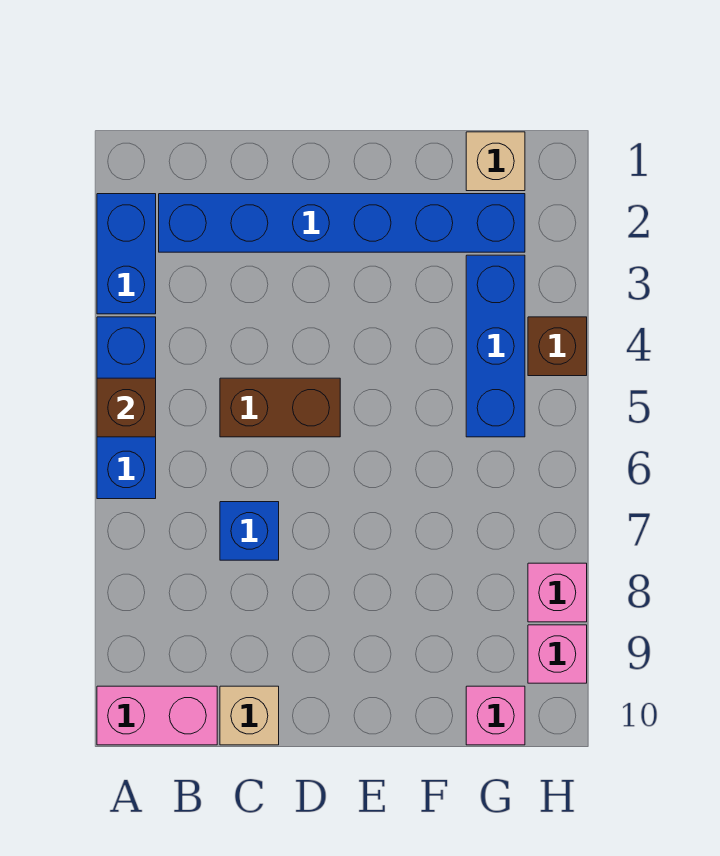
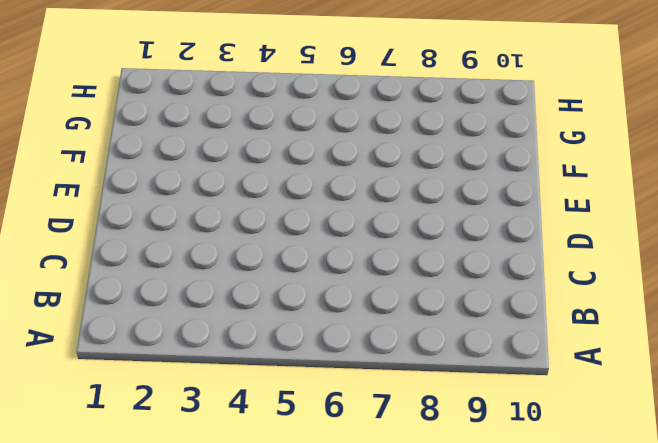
none -> blue 1x2 brick [97,194,156,314]
none -> blue 1x3 brick [97,317,156,499]
none -> pink 1x2 brick [97,686,217,745]

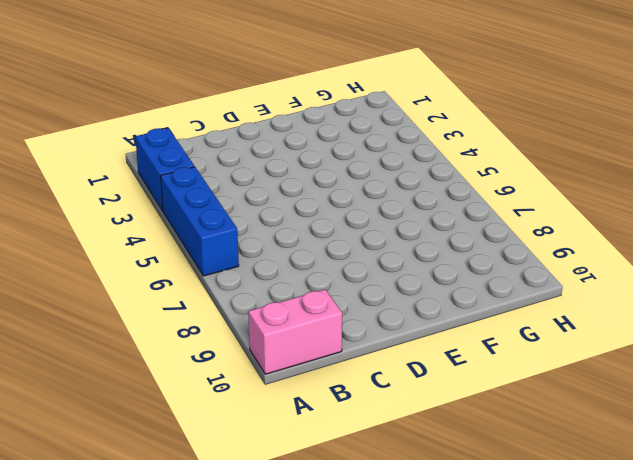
none -> blue 1x6 brick [159,194,525,252]
none -> brown 1x2 brick [220,378,340,437]
none -> blue 1x1 brick [220,502,279,560]

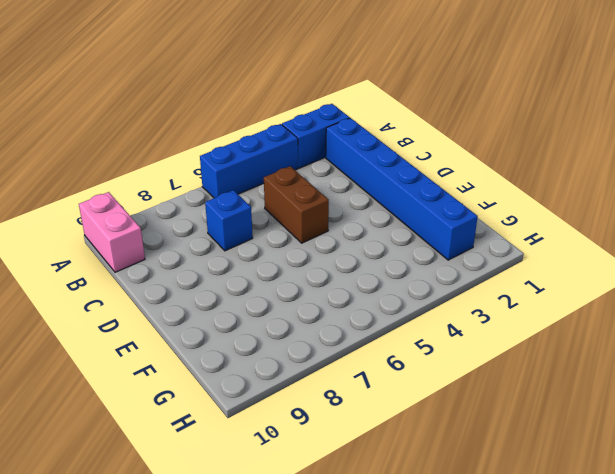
none -> tan 1x1 brick [220,686,279,745]
none -> tan 1x1 brick [466,132,525,191]
none -> blue 1x3 brick [466,255,525,437]

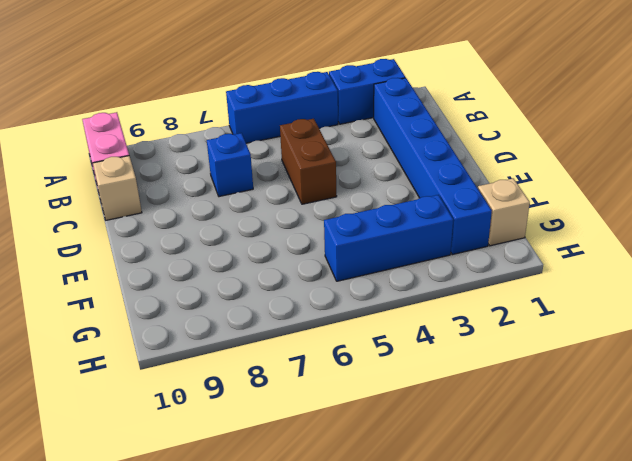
none -> pink 1x1 brick [466,686,525,745]
none -> brown 1x1 brick [528,317,587,376]
none -> pink 1x1 brick [528,563,587,622]

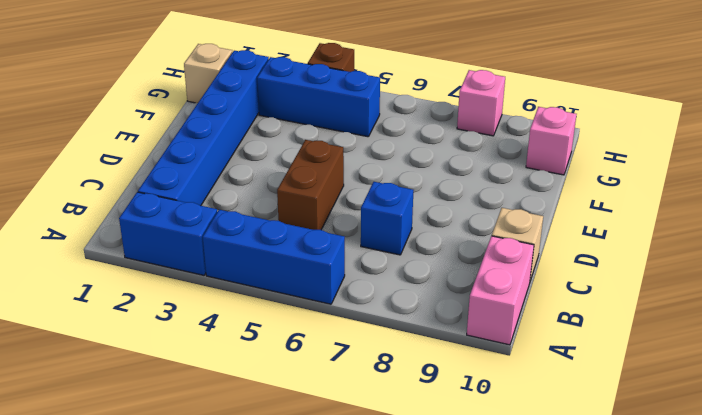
none -> pink 1x1 brick [528,625,587,683]
none -> brown 1x1 brick [97,378,156,437]

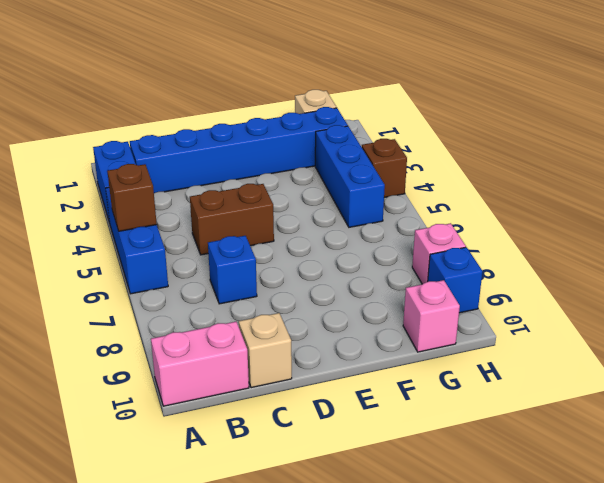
blue 1x1 brick [428,247,483,313] -> pink 1x1 brick [528,625,587,683]

